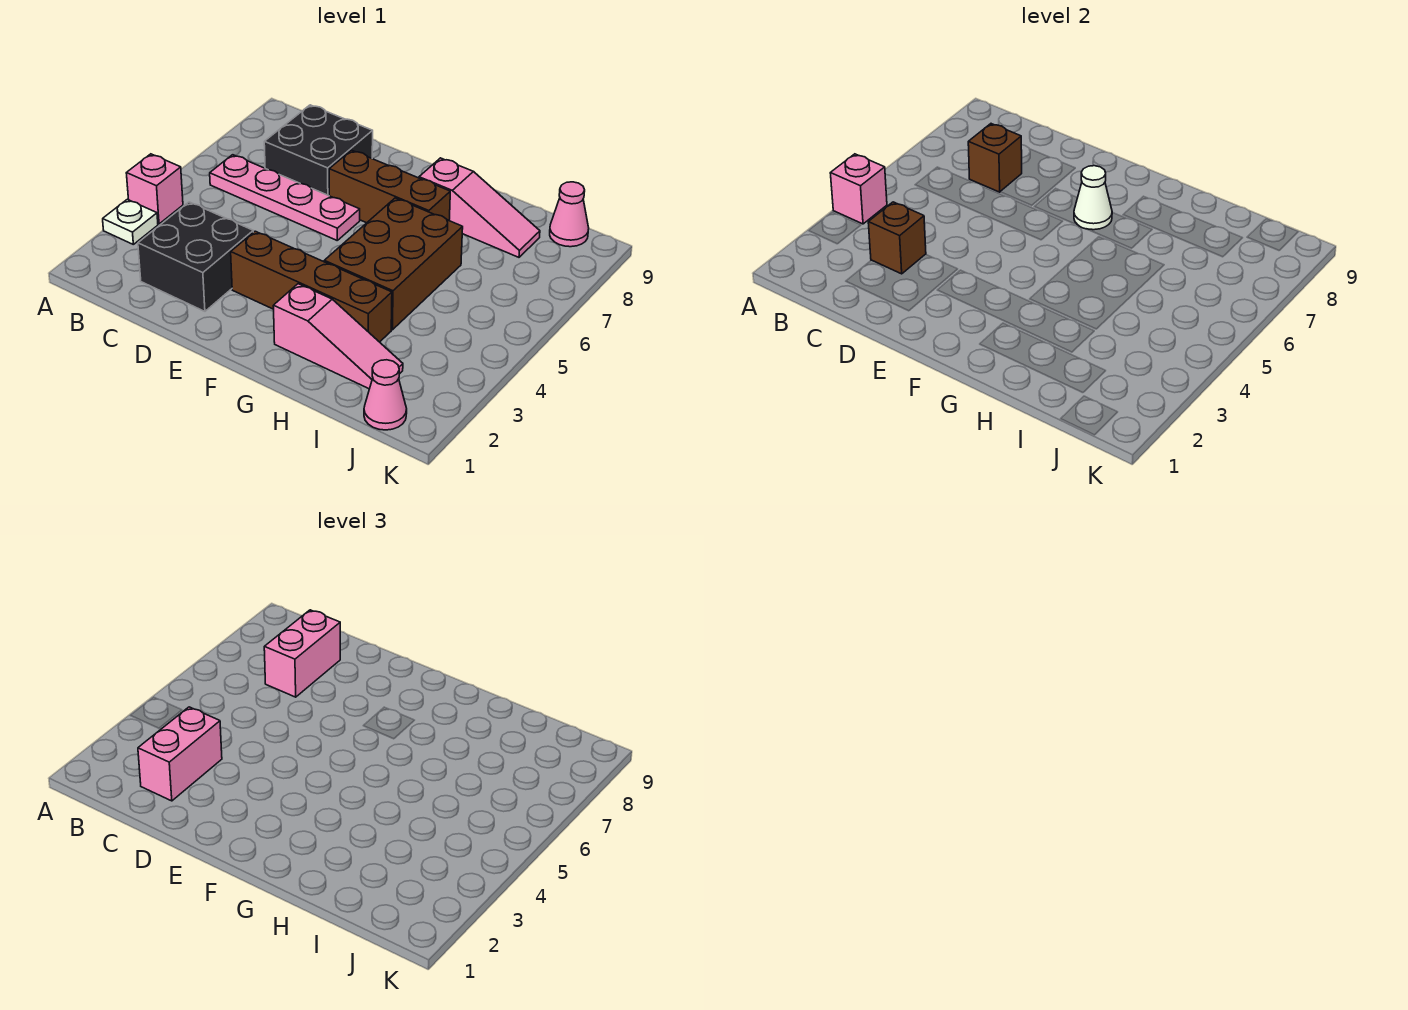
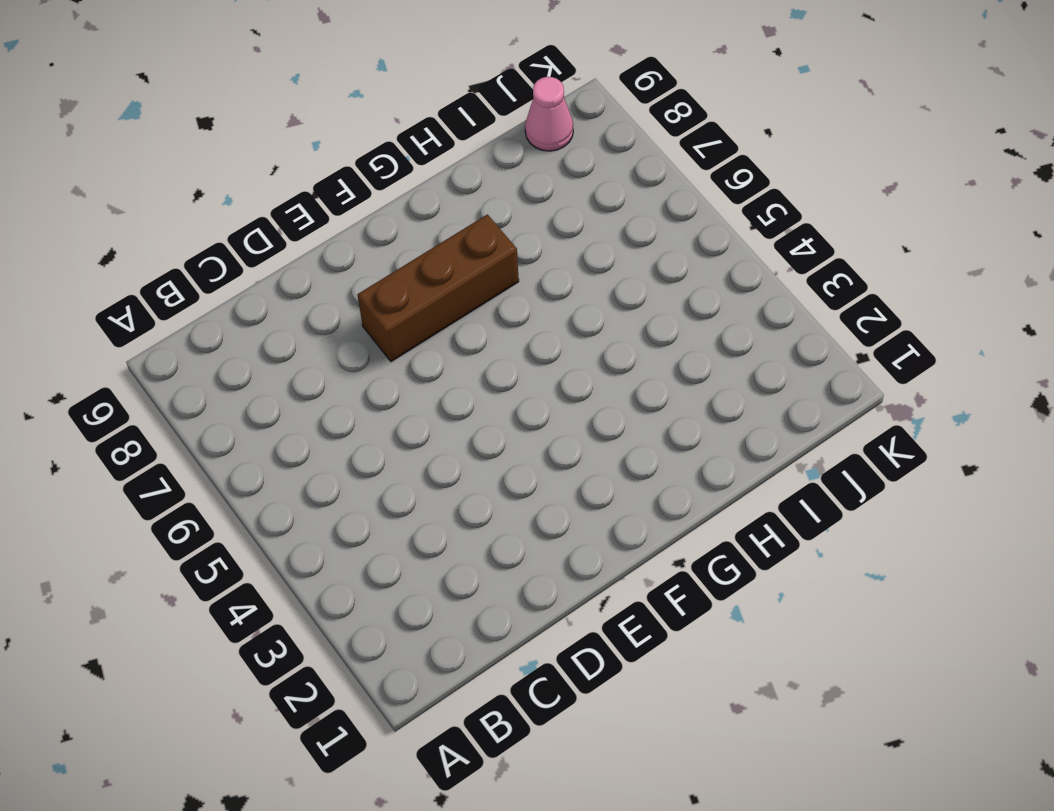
none -> white 1x1 plate [103,199,158,244]
none -> pink 1x1 brick [126,154,183,224]
none -> pink 1x4 plate [210,155,360,240]

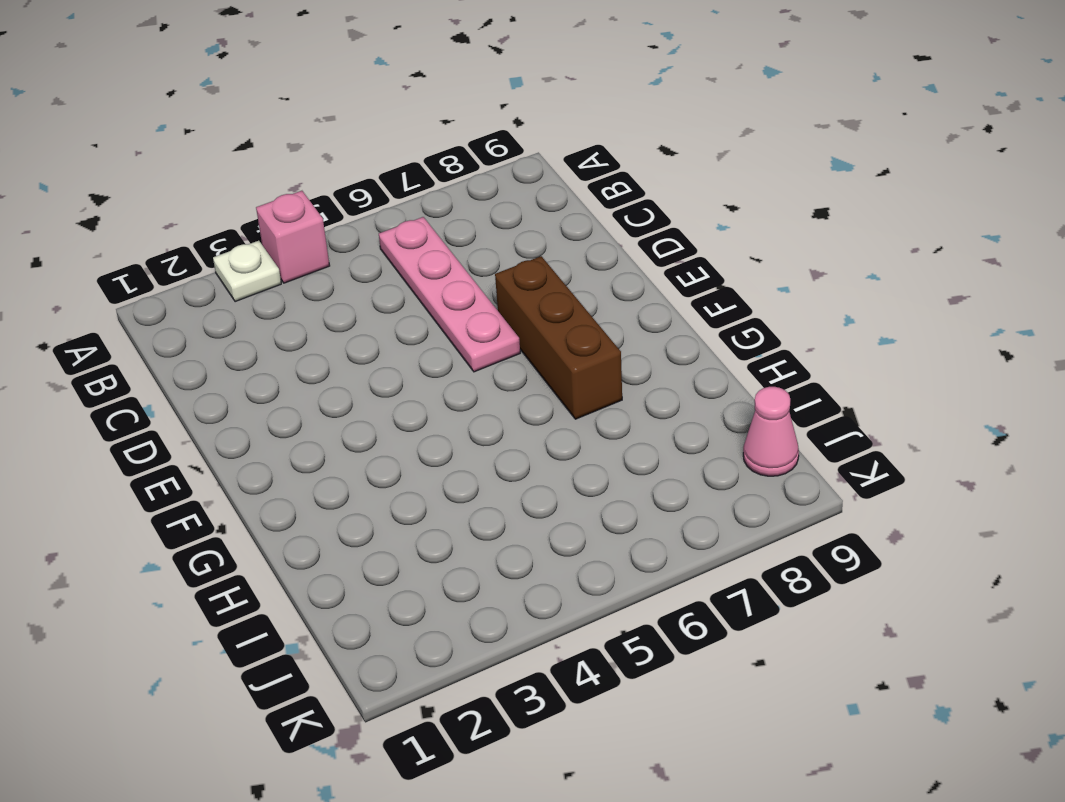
none -> black 2x2 brick [138,202,253,311]
none -> black 2x2 brick [264,105,373,196]
none -> brown 1x4 brick [231,231,392,342]

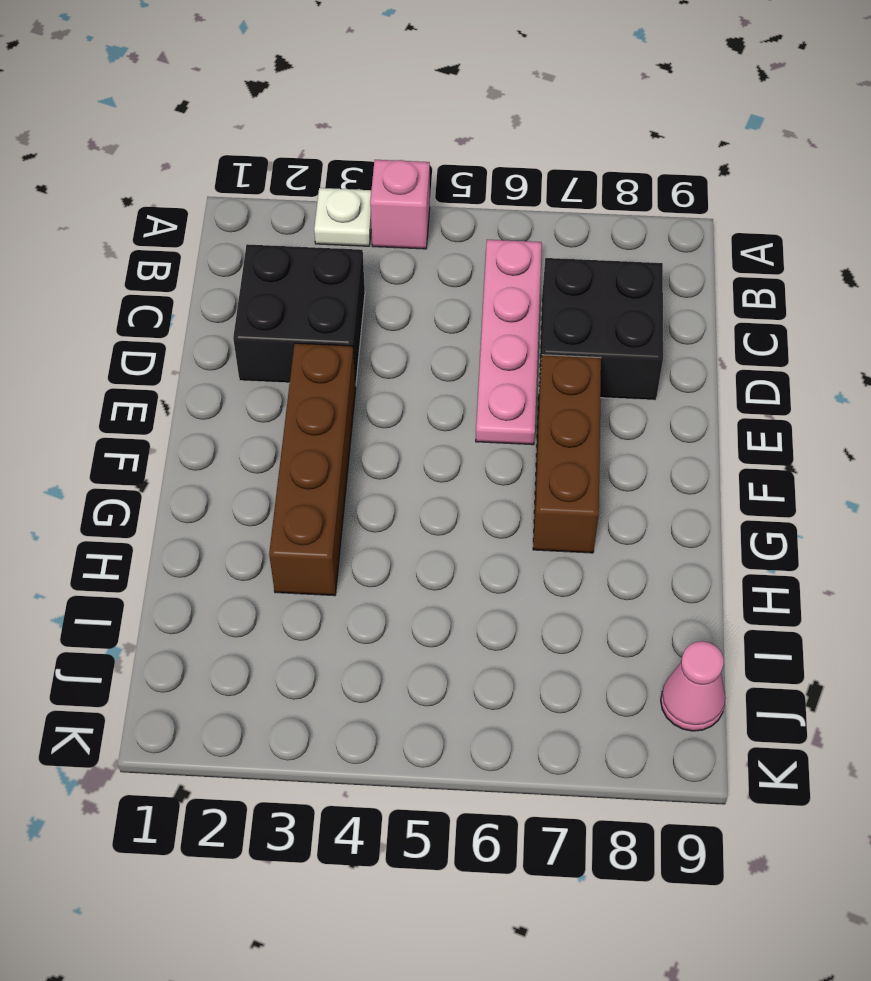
none -> pink 1x3 slope [273,284,403,389]
none -> brown 2x3 brick [324,198,463,330]
none -> pink 1x3 slope [419,158,540,257]

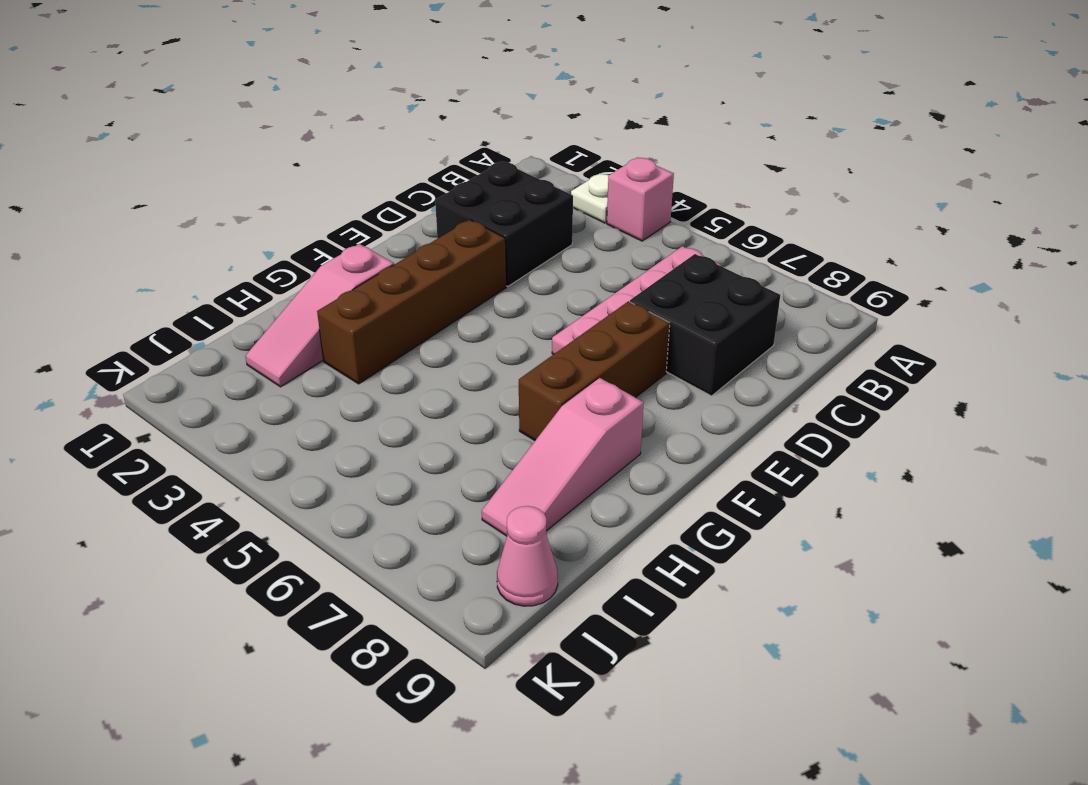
none -> brown 2x3 brick [324,198,463,330]
none -> pink 1x1 cone [364,360,407,430]
none -> pink 1x1 brick [830,154,887,224]

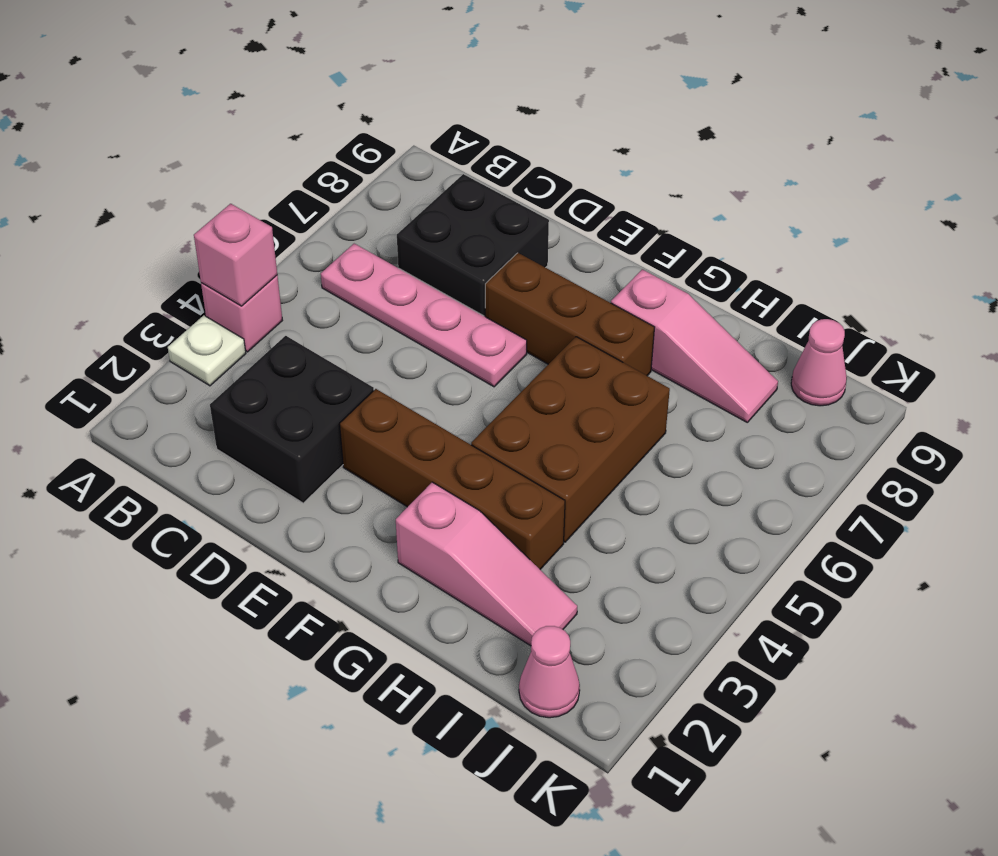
none -> brown 1x1 brick [868,202,926,274]
none -> brown 1x1 brick [968,124,1022,192]
none -> white 1x1 cone [1074,166,1112,230]

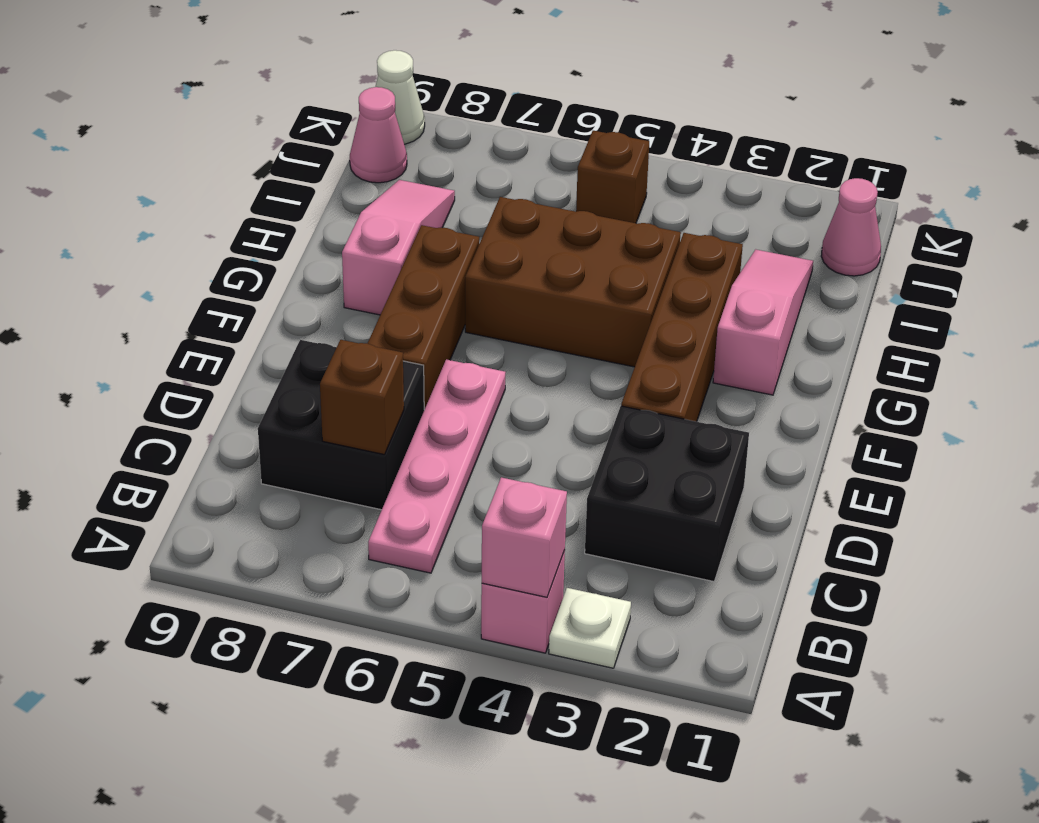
brown 1x1 brick [576,131,649,223] -> brown 1x1 brick moved to [868,202,926,274]
white 1x1 cone [375,50,425,144] -> white 1x1 cone moved to [1074,166,1112,230]
none -> pink 1x2 brick [138,707,222,801]
none -> pink 1x2 brick [264,610,340,697]

